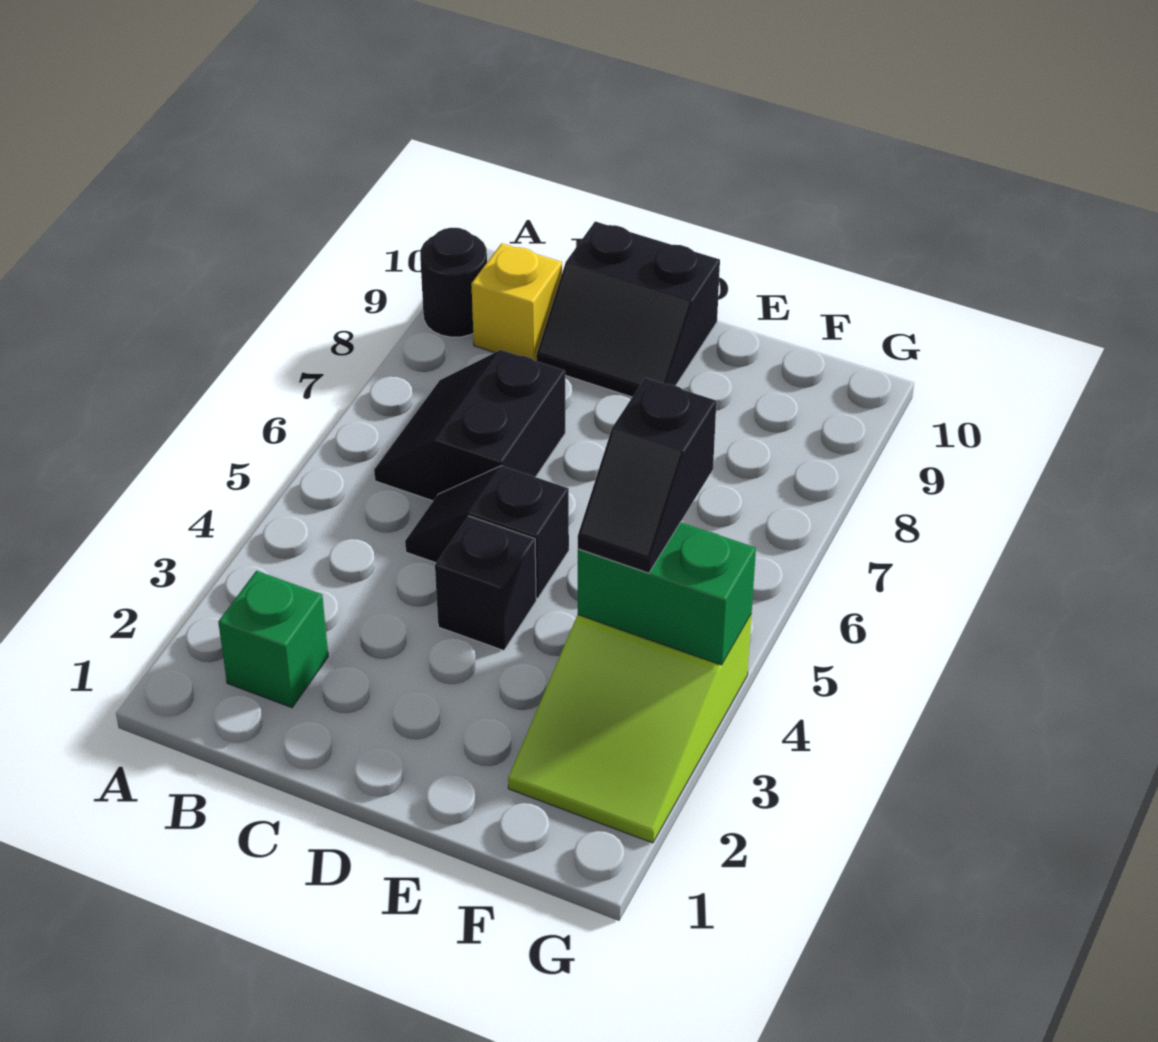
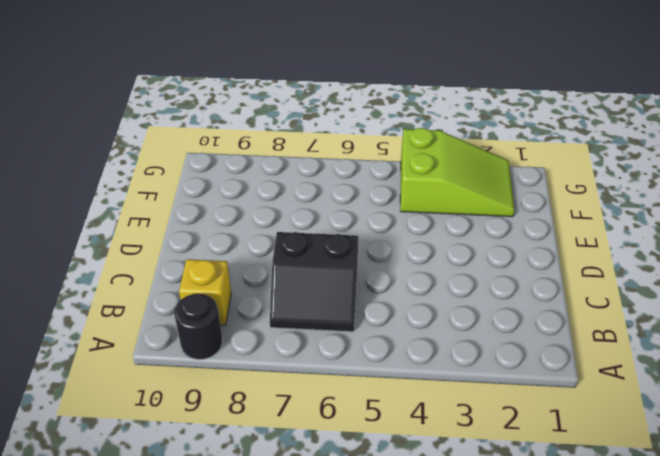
none -> green 1x1 brick [218,571,328,708]
none -> black 1x2 slope [405,466,569,598]

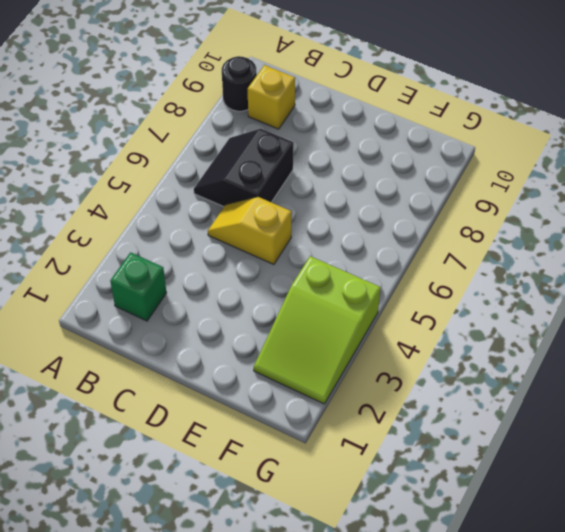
yellow 1x2 slope [208,197,291,264] -> black 1x2 slope [405,466,569,598]
none -> black 2x2 slope [536,221,720,397]
none -> black 1x1 brick [435,516,536,651]

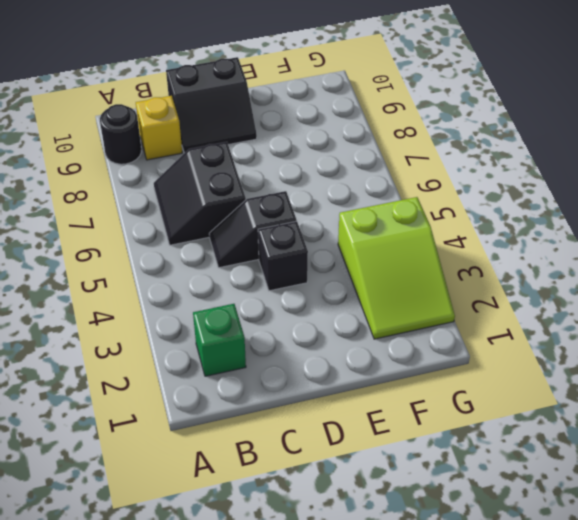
none -> green 1x2 brick [578,522,756,665]
none -> black 1x2 slope [578,378,716,573]

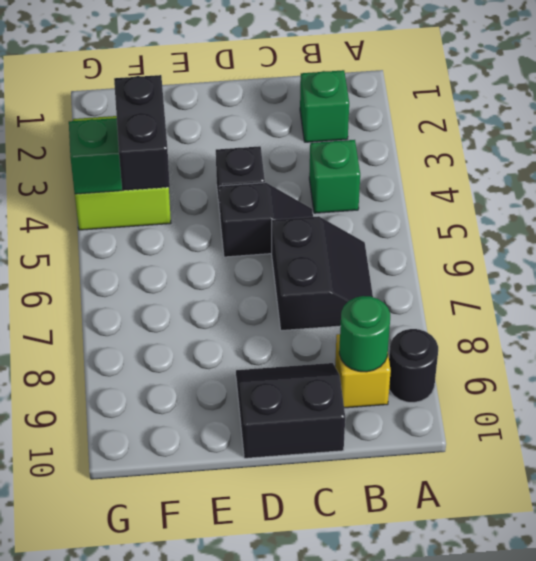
green 1x1 brick [309,140,360,213] -> none
green 1x1 round brick [339,296,390,372] -> none
black 1x2 brick [114,75,170,191] -> black 1x2 slope [578,378,716,573]

